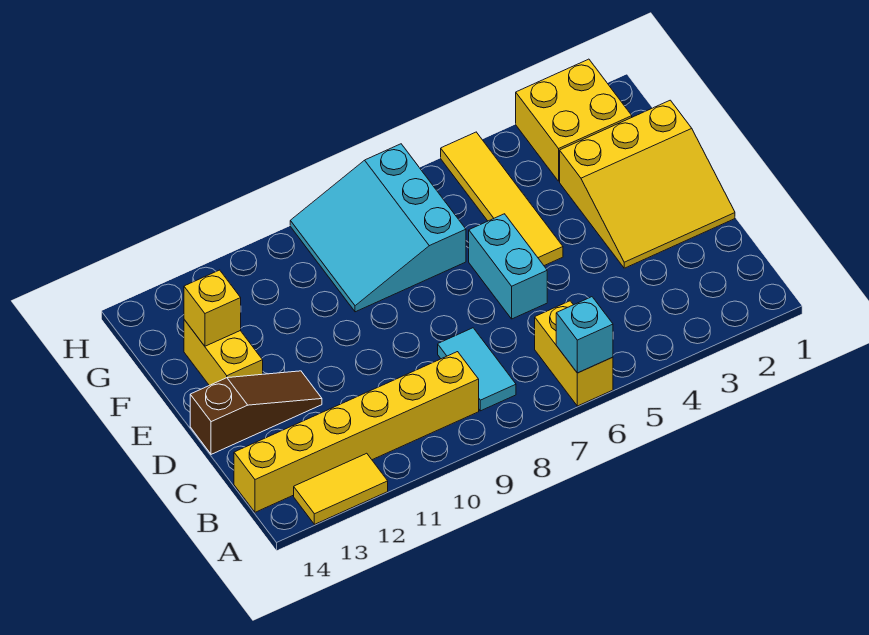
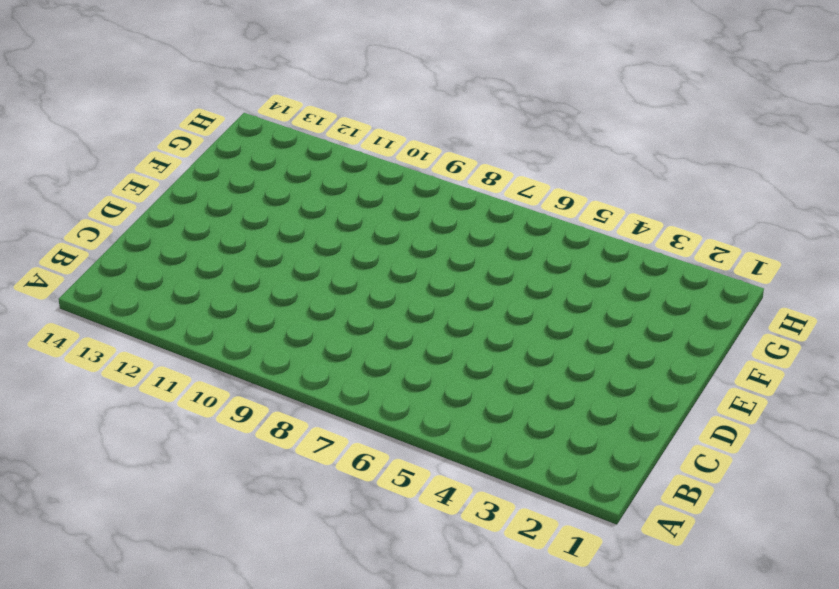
none -> yellow 1x2 brick [535,301,613,406]
none -> yellow 1x2 tile [294,453,388,524]
none -> cyan 1x2 tile [438,328,516,411]

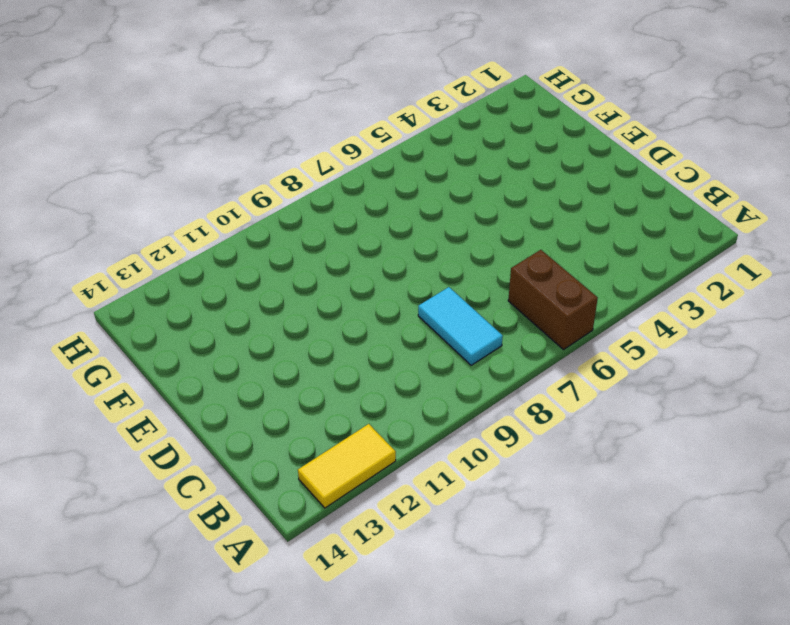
brown 1x2 brick [508,250,598,350] -> yellow 1x2 brick [535,301,613,406]
none -> yellow 1x6 brick [234,352,479,512]
none -> yellow 3x3 slope [560,100,735,268]
none -> cyan 1x2 brick [469,214,547,319]

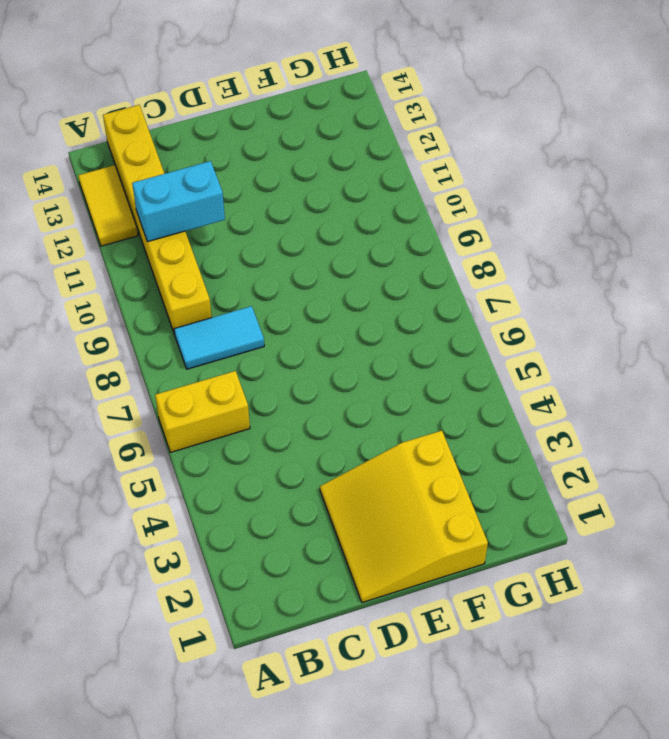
cyan 1x2 brick [132,161,225,242] -> cyan 1x2 brick moved to [469,214,547,319]
none -> brown 1x3 slope [190,371,322,454]
none -> yellow 1x4 tile [441,132,563,266]
none -> yellow 1x2 brick [184,320,263,385]

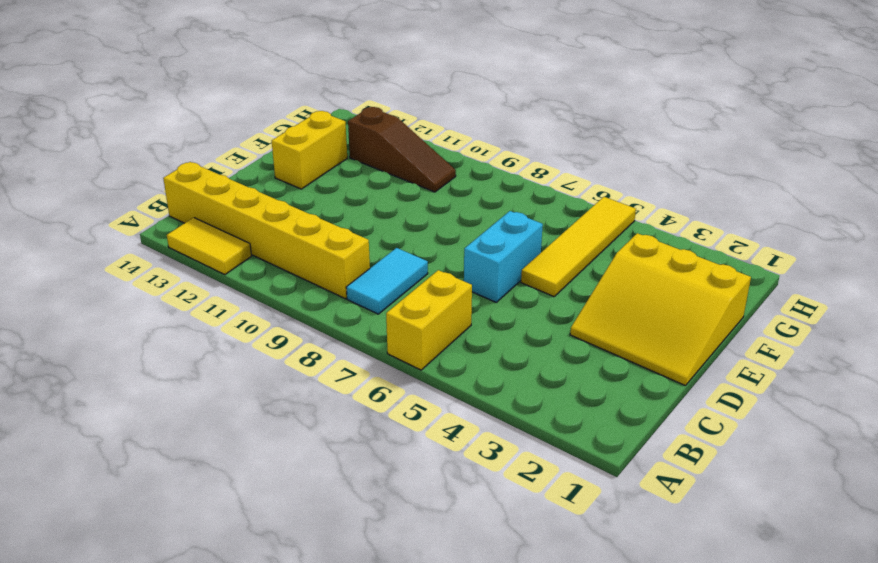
brown 1x3 slope [348,107,456,192] -> brown 1x3 slope moved to [190,371,322,454]
none -> cyan 3x3 slope [290,144,466,312]
none -> yellow 2x2 brick [516,59,632,181]
none -> cyan 1x1 brick [556,297,613,373]

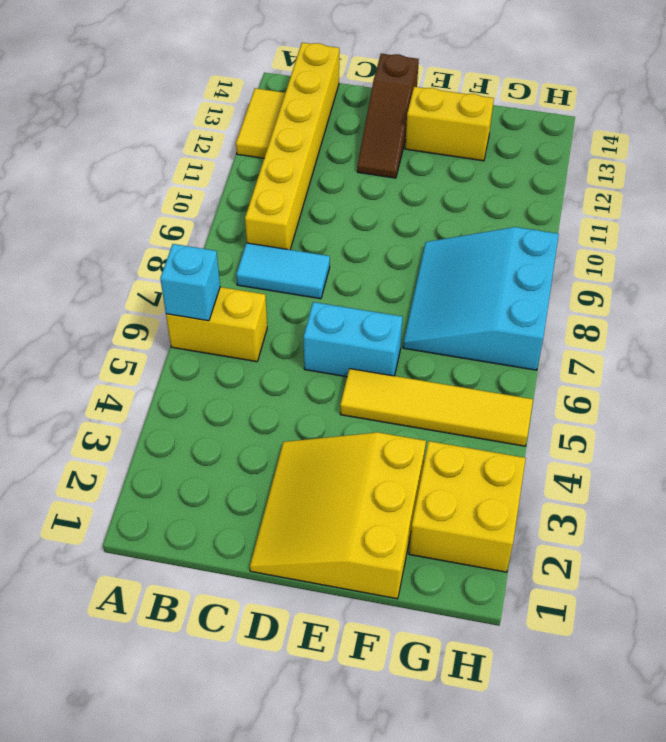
cyan 3x3 slope [403,227,559,370] -> cyan 3x3 slope turned to [290,144,466,312]
none -> yellow 1x1 brick [184,270,241,346]

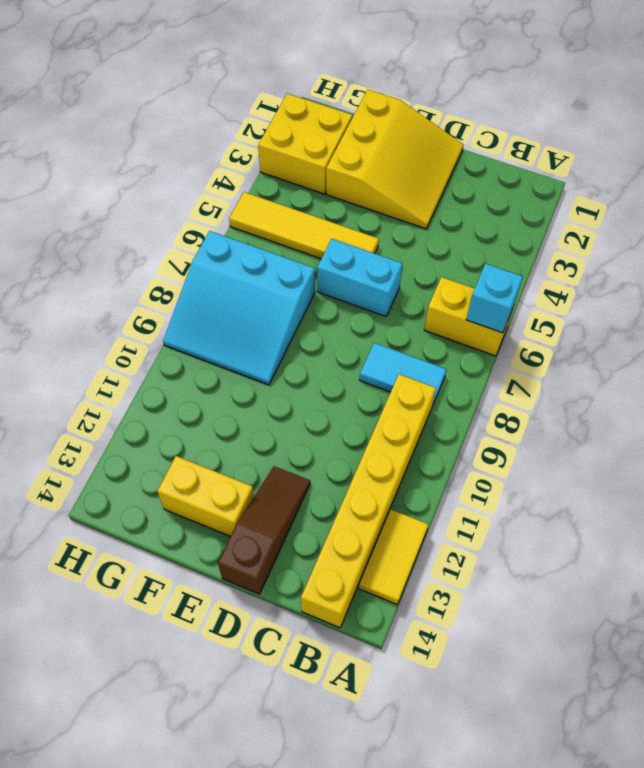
none -> yellow 1x1 brick [184,270,241,346]

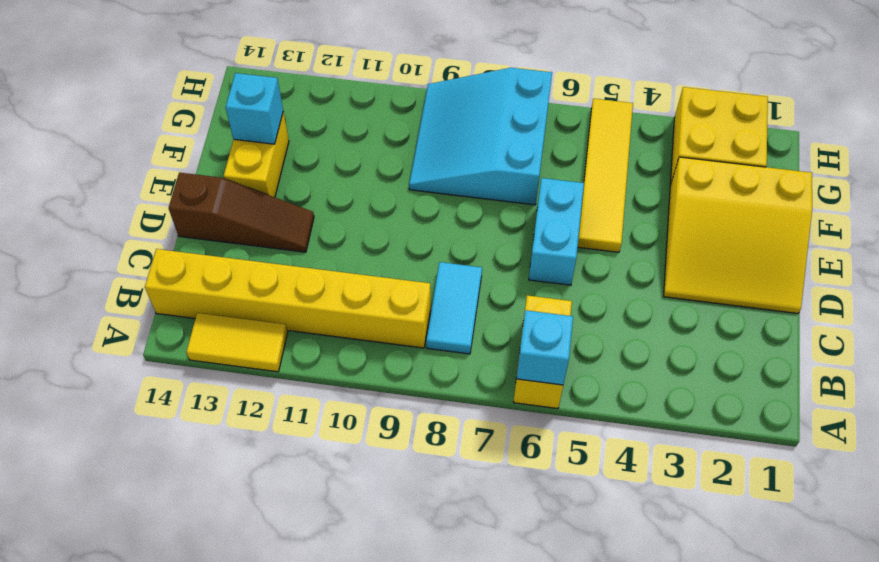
cyan 1x1 brick [225,73,283,144] -> yellow 1x1 brick [184,270,241,346]

